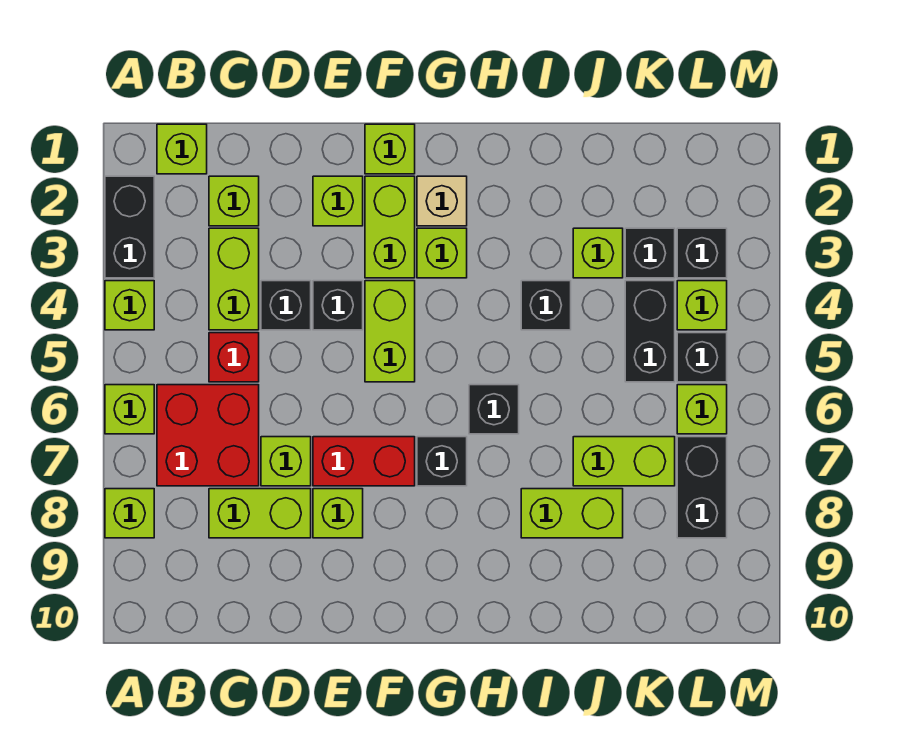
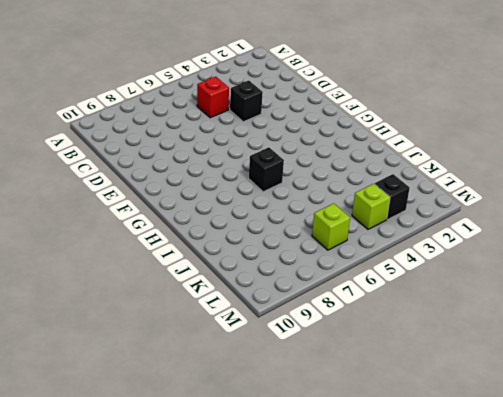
none -> black 1x2 brick [105,176,154,278]
none -> lime 1x1 brick [105,281,154,330]
none -> lime 1x1 brick [105,385,154,434]
none -> lime 1x1 brick [105,489,154,538]

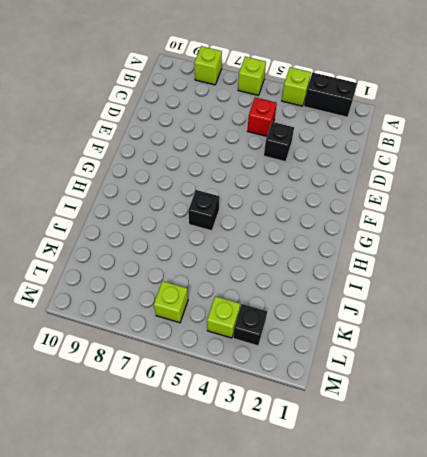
none -> lime 1x1 brick [157,124,207,174]
none -> red 2x2 brick [157,385,259,486]
none -> lime 1x1 brick [209,176,259,226]
none -> lime 1x2 brick [209,228,259,330]

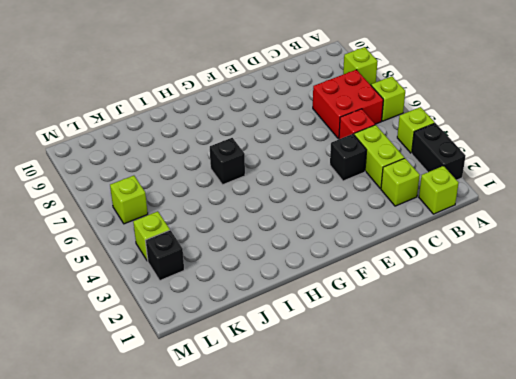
none -> lime 1x2 brick [209,489,311,538]
none -> lime 1x1 brick [261,437,311,486]
none -> lime 1x1 brick [313,176,363,226]
none -> black 1x1 brick [313,281,363,330]

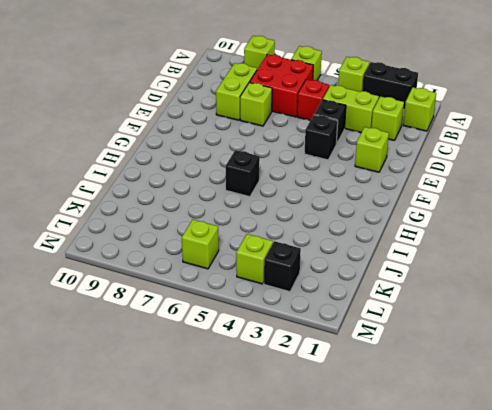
none -> red 1x2 brick [313,437,415,486]
none -> lime 1x1 brick [313,489,363,538]
none -> lime 1x1 brick [365,124,415,174]
none -> lime 1x2 brick [365,176,415,278]

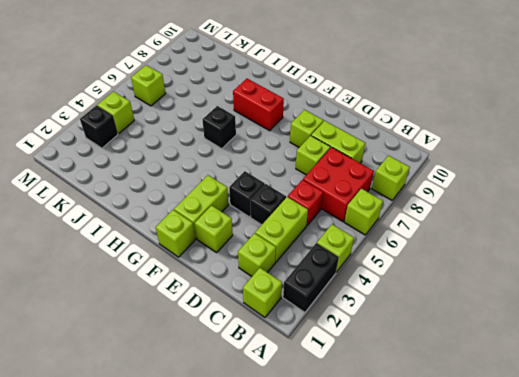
red 1x2 brick [233,79,284,131] -> red 1x2 brick moved to [313,437,415,486]
none -> lime 1x2 brick [365,281,415,382]
none -> tan 1x1 brick [417,176,467,226]
none -> lime 1x1 brick [417,228,467,278]
none -> black 1x1 brick [417,437,467,486]

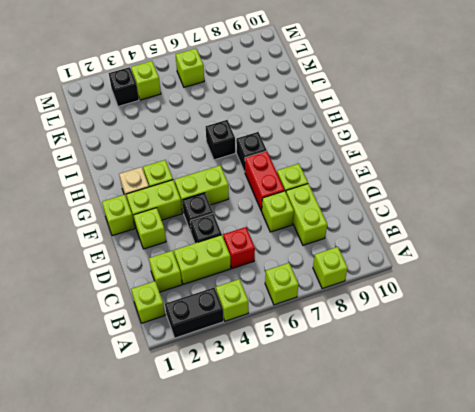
none -> red 2x2 brick [157,385,259,486]
none -> black 1x1 brick [521,281,571,330]
none -> lime 1x2 brick [521,489,623,538]
none -> lime 1x1 brick [573,228,623,278]

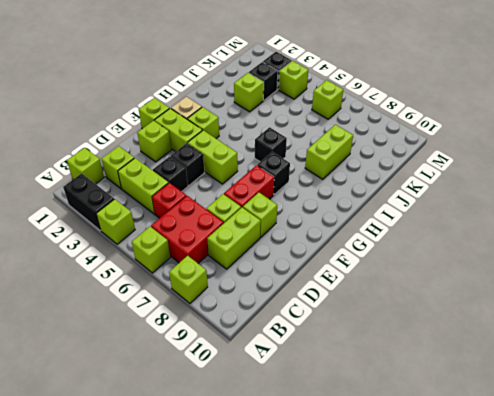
none -> black 1x1 brick [521,281,571,330]
none -> lime 1x2 brick [573,437,675,486]
none -> black 1x2 brick [625,281,675,382]
none -> black 1x1 brick [677,333,727,382]

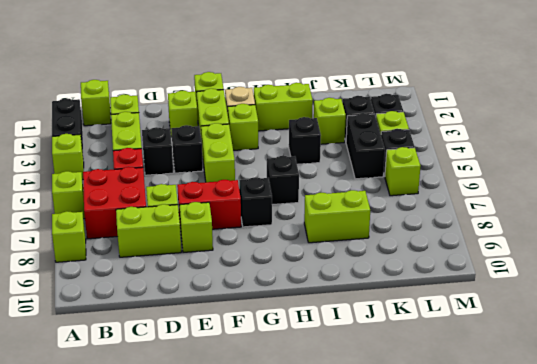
lime 1x2 brick [254,83,313,131] -> lime 1x2 brick moved to [573,437,675,486]
none -> black 1x2 brick [677,437,727,538]

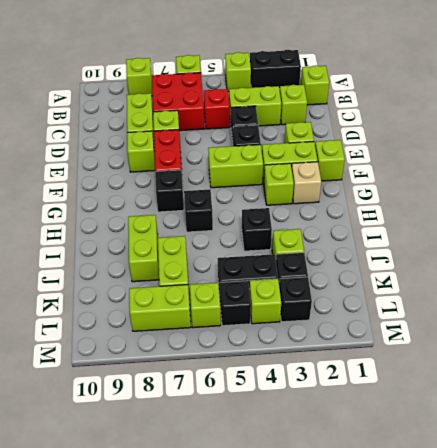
lime 1x2 brick [129,285,191,331] -> black 1x2 brick [677,437,727,538]

